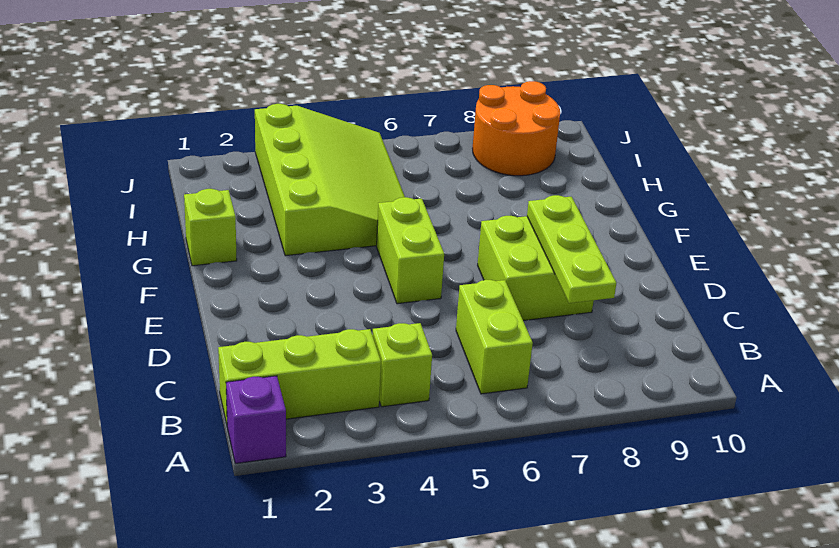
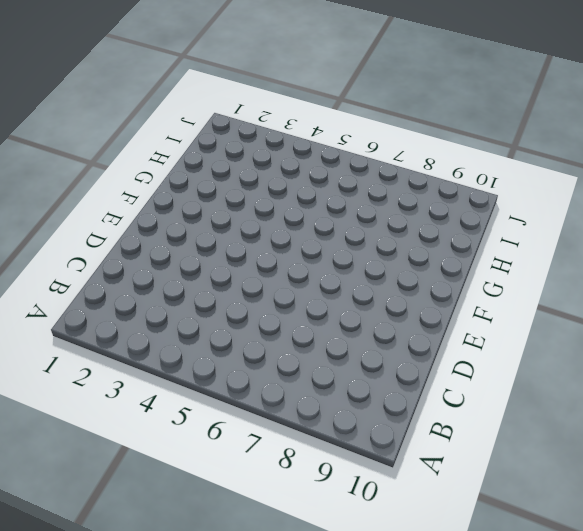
none -> purple 1x1 brick [226,376,286,464]
none -> lime 1x3 brick [218,329,381,424]

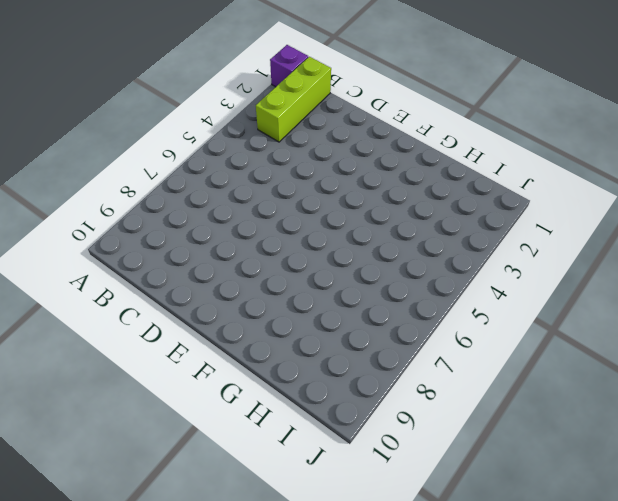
none -> lime 1x1 brick [372,323,432,407]
none -> lime 1x2 brick [456,280,533,394]

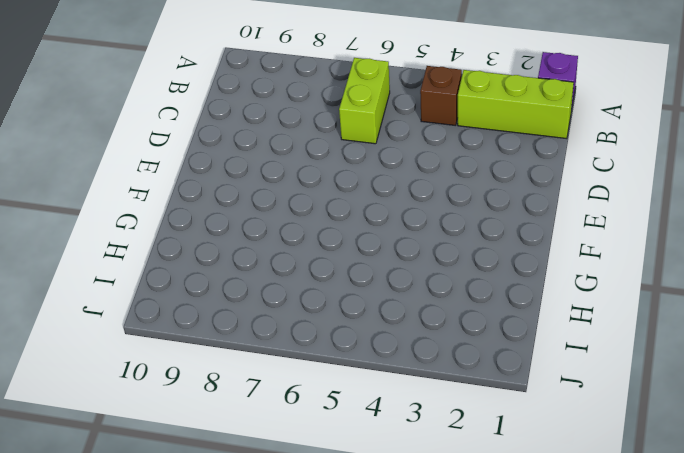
brown 1x1 brick [420,66,462,126] -> lime 1x1 brick [372,323,432,407]
none -> lime 2x2 brick [478,216,594,321]
none -> lime 1x2 brick [377,197,444,304]

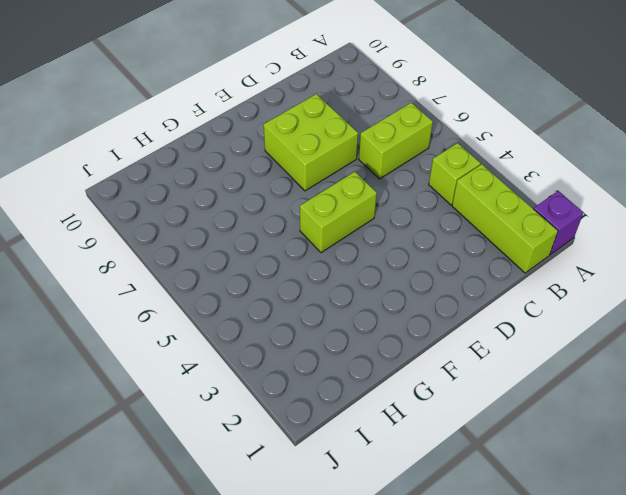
none -> lime 1x1 brick [184,189,237,266]
none -> lime 3x4 slope [255,104,405,256]

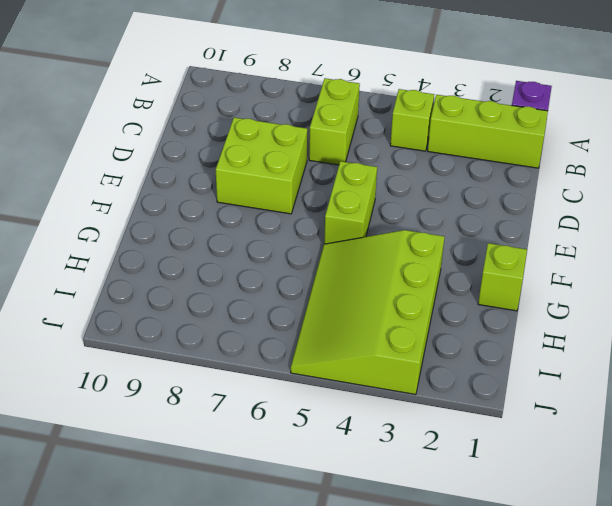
none -> orange 2x2 round brick [473,81,560,176]
none -> lime 1x3 plate [527,195,616,303]

